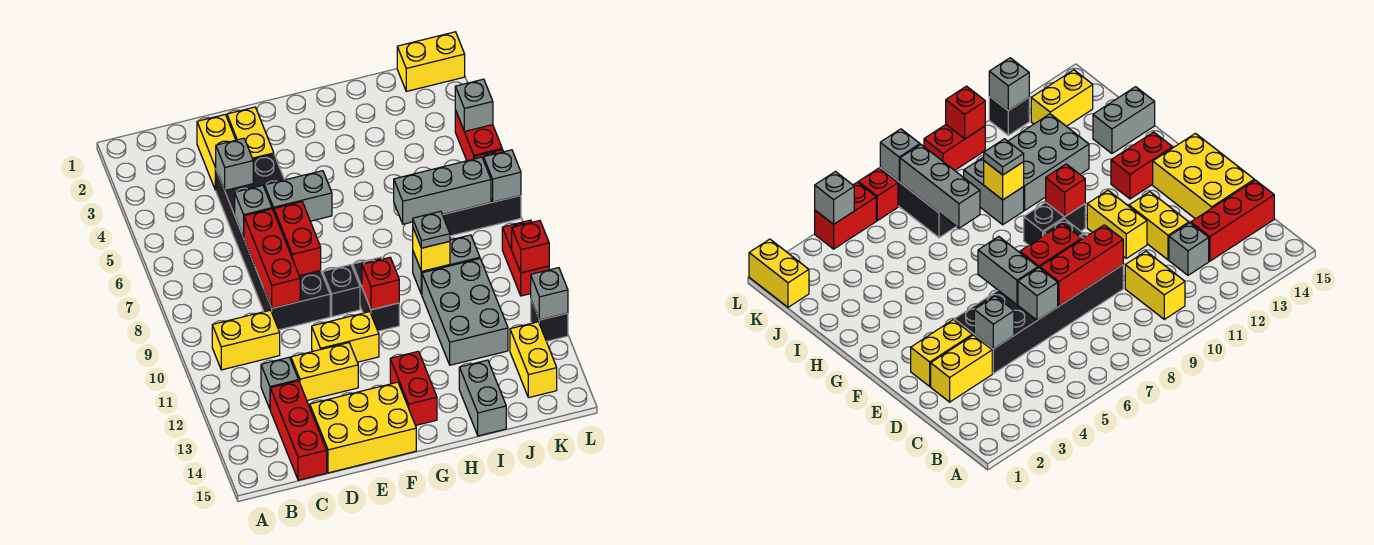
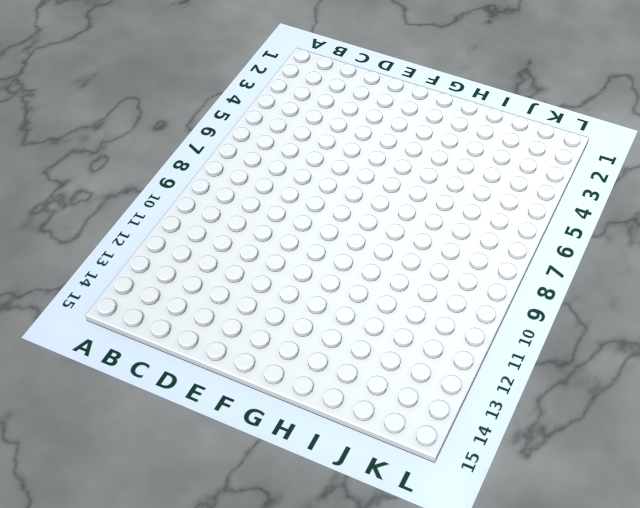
none -> yellow 1x2 brick [212,310,280,370]
none -> grey 1x1 brick [261,357,298,409]
none -> red 1x3 brick [270,381,327,480]
none -> yellow 1x2 brick [197,115,236,190]

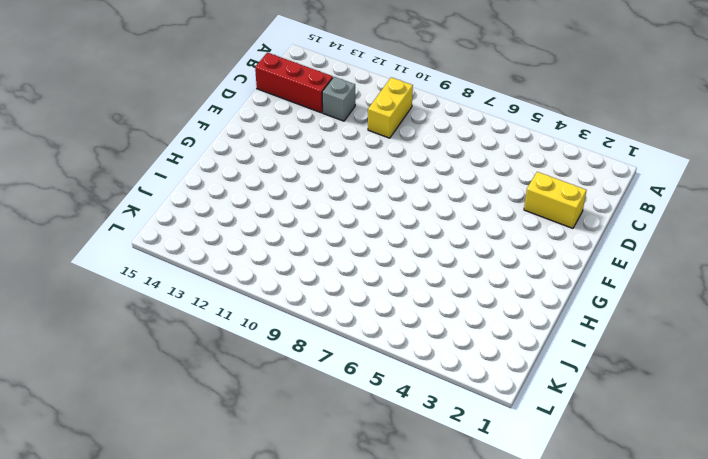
none -> black 2x6 brick [216,154,330,330]
none -> yellow 1x2 brick [291,343,358,400]
none -> yellow 2x3 brick [310,382,416,473]
none -> yellow 1x2 brick [227,107,274,159]

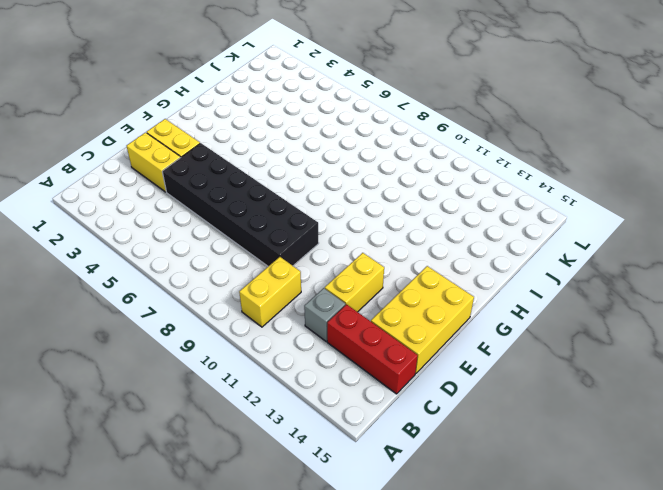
none -> yellow 1x2 brick [312,312,379,362]
none -> black 1x1 brick [323,265,360,317]
none -> black 1x2 brick [353,257,399,331]
none -> red 1x2 brick [390,351,437,425]

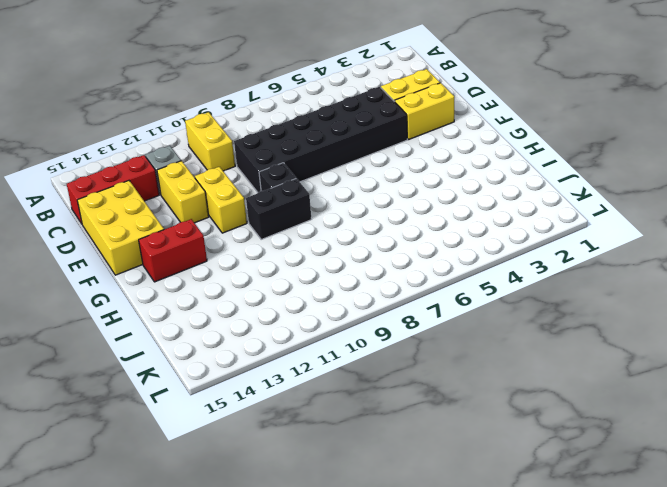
none -> grey 1x2 brick [413,235,480,294]
none -> grey 2x3 brick [422,259,508,365]
none -> grey 1x2 brick [459,360,506,436]
none -> black 1x3 brick [443,195,521,236]

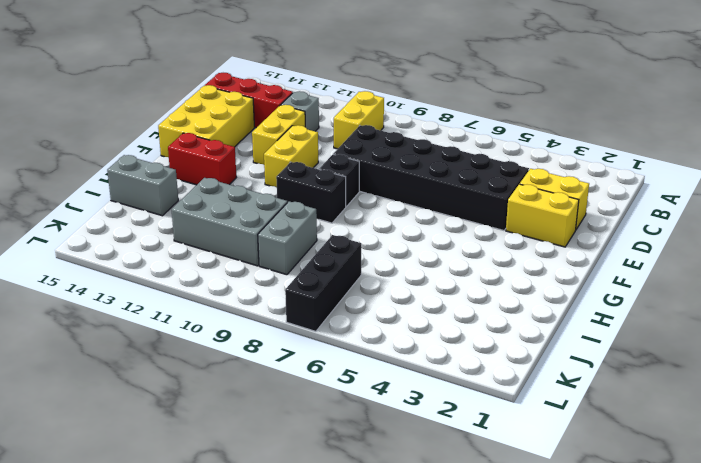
none -> yellow 1x2 brick [397,32,465,91]
none -> yellow 1x2 brick [510,322,557,398]
none -> red 1x2 brick [455,110,502,161]
none -> red 1x1 brick [858,168,898,221]

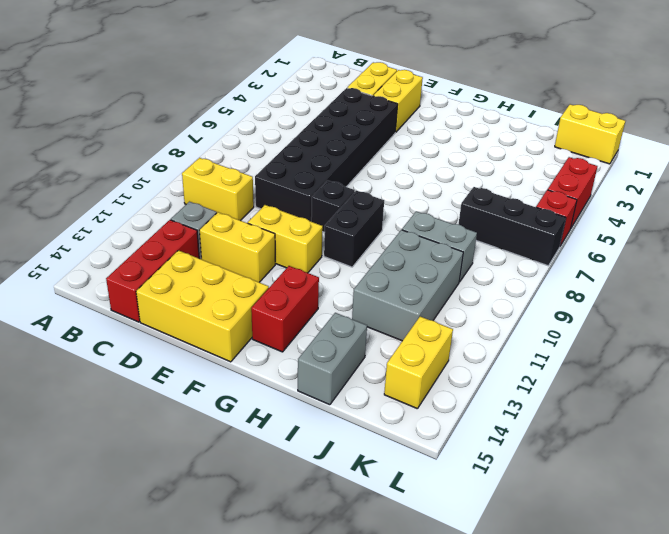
none -> red 1x2 brick [502,220,549,296]
none -> black 1x1 brick [531,300,568,341]
none -> grey 1x1 brick [215,138,253,190]
none -> grey 1x1 brick [235,185,272,237]

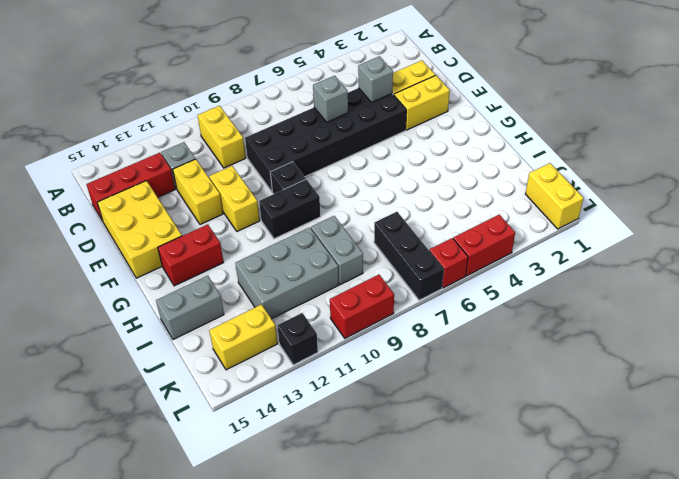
none -> red 1x3 brick [244,209,300,308]
none -> grey 1x2 brick [265,171,332,221]
none -> red 1x2 brick [274,202,321,276]
none -> red 1x1 brick [362,258,399,310]

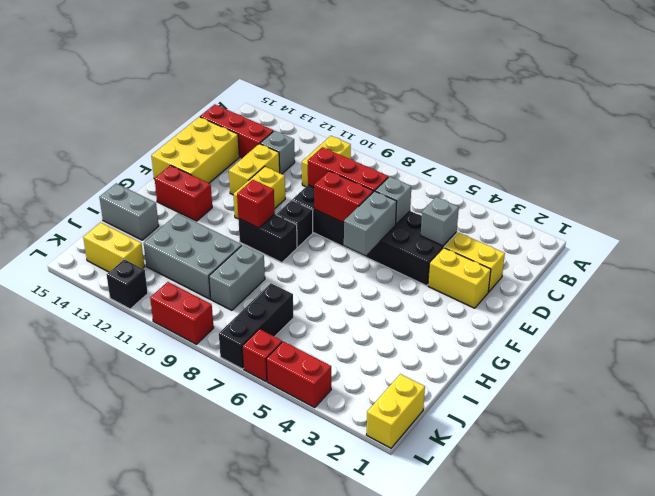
none -> grey 1x3 brick [394,157,491,224]
none -> yellow 1x1 brick [413,229,450,271]
none -> grey 1x1 brick [455,79,493,132]
none -> grey 1x1 brick [484,150,521,202]

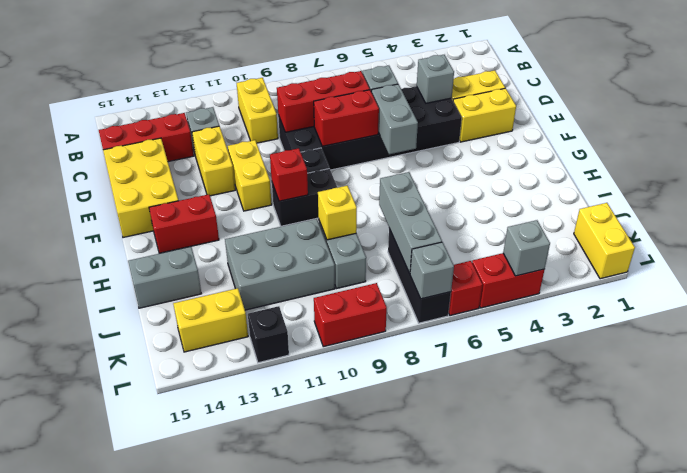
none -> red 1x1 brick [512,221,549,273]
none -> grey 1x1 brick [531,268,568,320]
none -> grey 1x1 plate [413,211,450,248]

